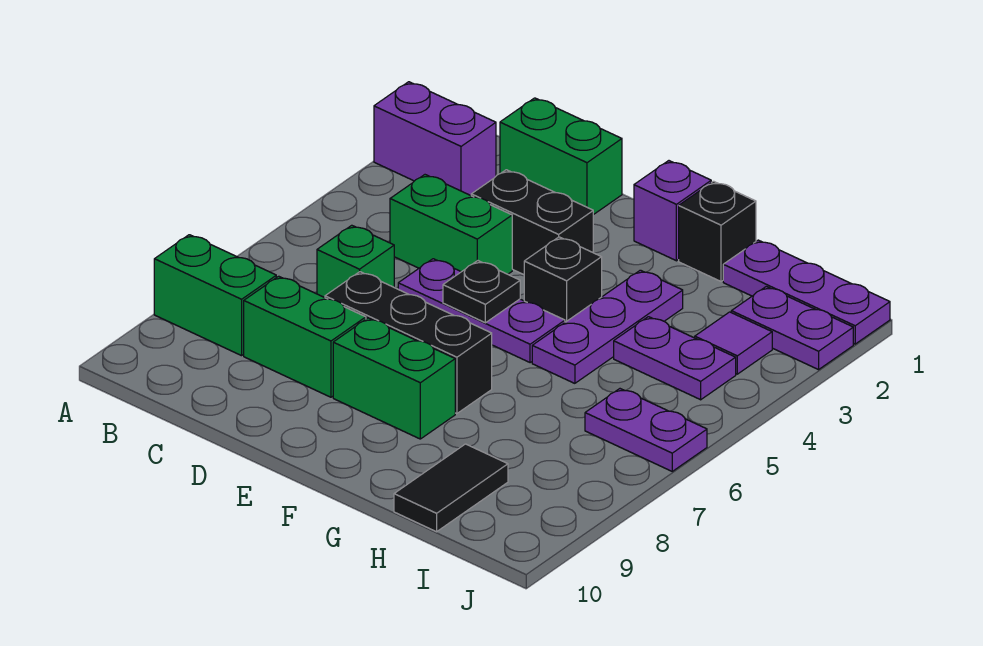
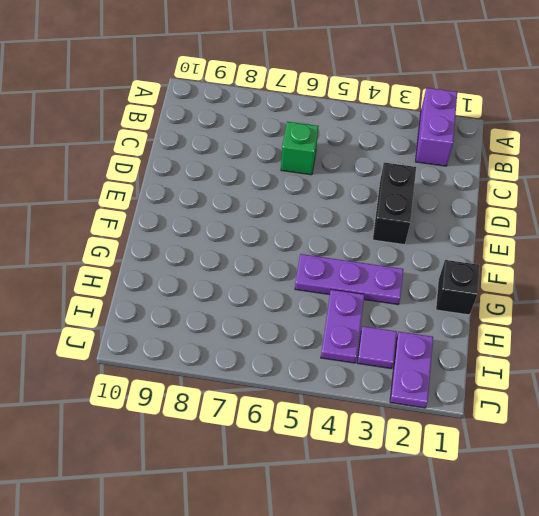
none -> green 1x2 brick [154,235,276,356]
none -> green 1x2 brick [500,98,622,215]
none -> green 1x2 brick [390,175,512,274]

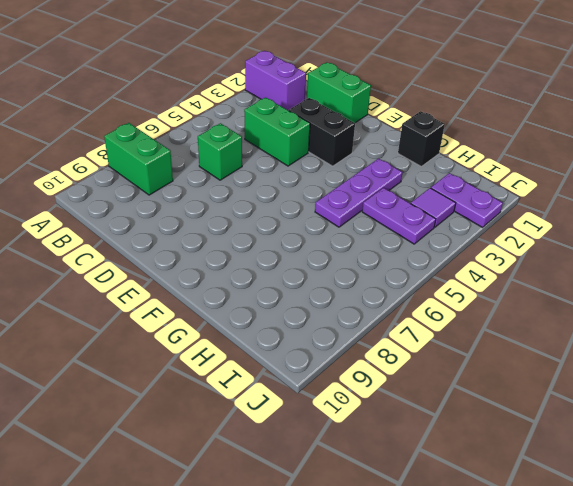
none -> green 1x2 brick [244,276,366,397]
none -> purple 1x3 plate [398,259,565,363]
none -> black 1x3 brick [325,272,492,414]

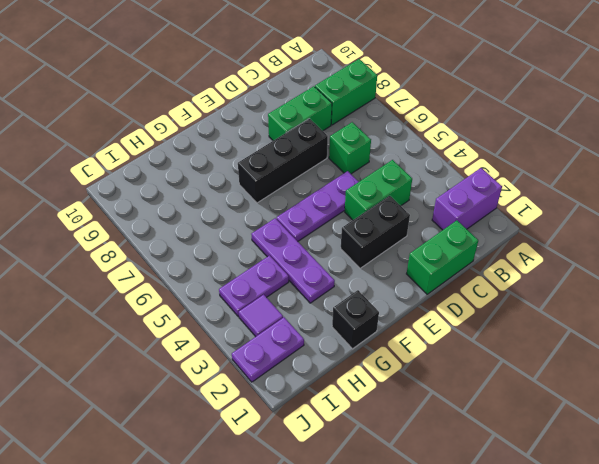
none -> green 1x2 brick [333,318,455,439]
none -> purple 1x1 brick [634,161,711,261]
none -> black 1x1 brick [524,237,602,322]

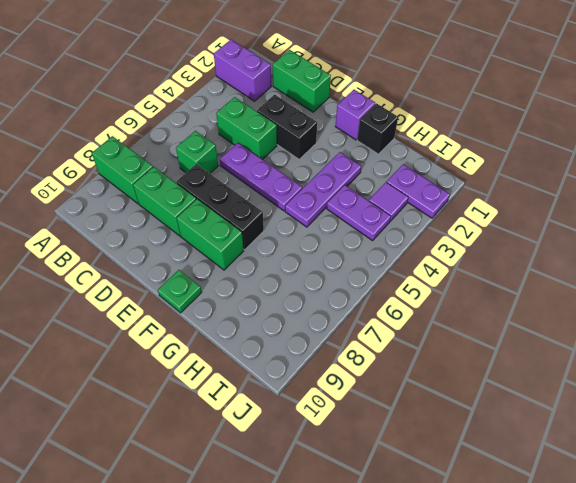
green 1x1 plate [158,270,202,313] -> none
none -> black 1x1 brick [524,237,602,322]
none -> purple 1x3 plate [723,240,890,344]
none -> black 1x2 tile [394,444,508,532]

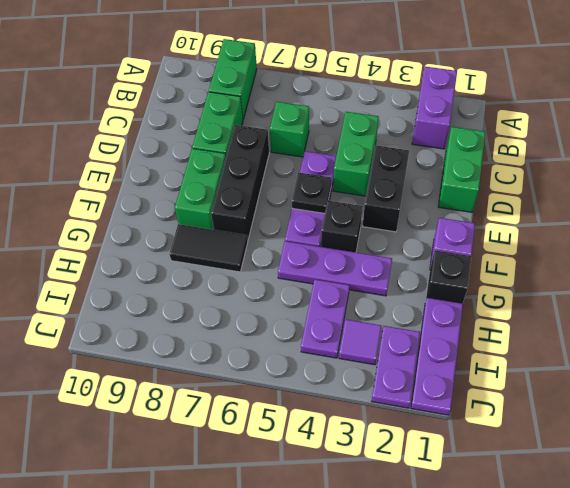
black 1x2 tile [169,224,248,272] -> black 1x2 tile moved to [394,444,508,532]
none -> purple 1x2 plate [585,389,707,471]

